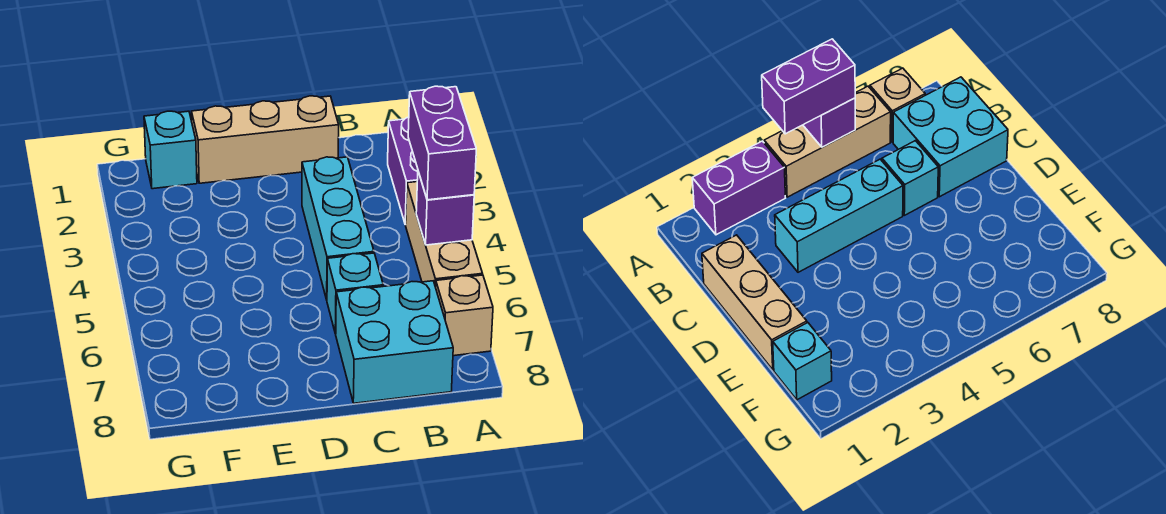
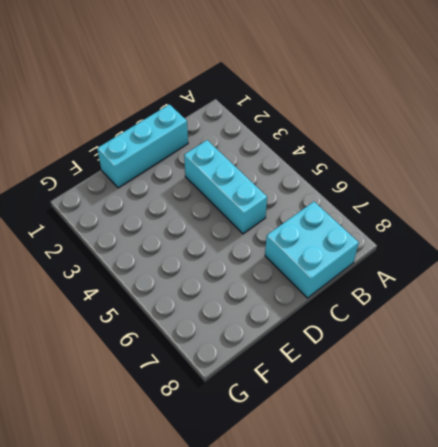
cyan 1x3 brick [97,104,188,188] -> tan 1x3 brick [192,96,339,183]
none -> purple 1x2 brick [388,117,418,224]
none -> tan 1x3 brick [405,182,483,287]

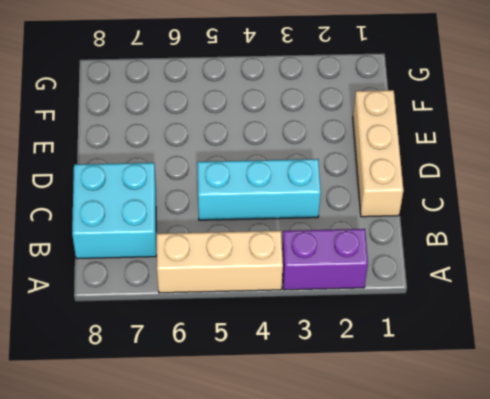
none -> tan 1x1 brick [436,275,493,356]
none -> cyan 1x1 brick [327,253,383,334]

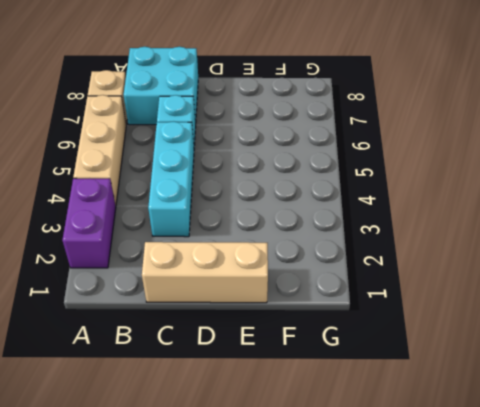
none -> cyan 1x1 brick [144,111,197,189]
none -> purple 1x1 brick [416,172,474,245]

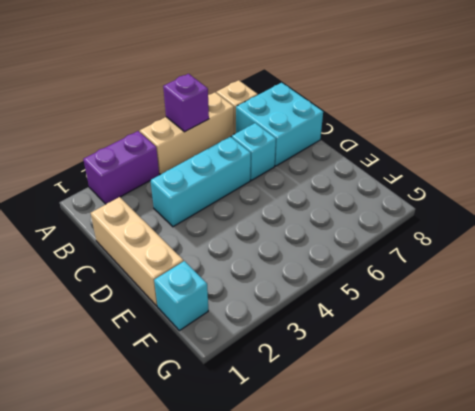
none -> purple 1x2 brick [408,86,476,200]

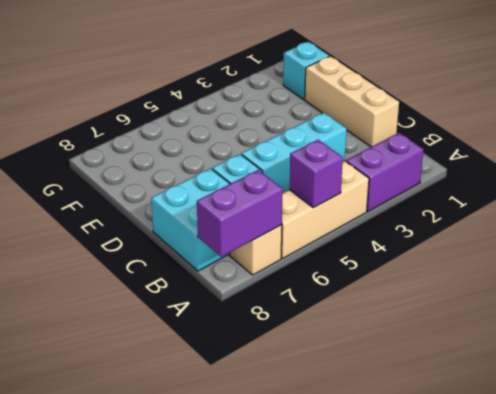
purple 1x2 brick [197,170,283,257] -> purple 1x2 brick moved to [408,86,476,200]

